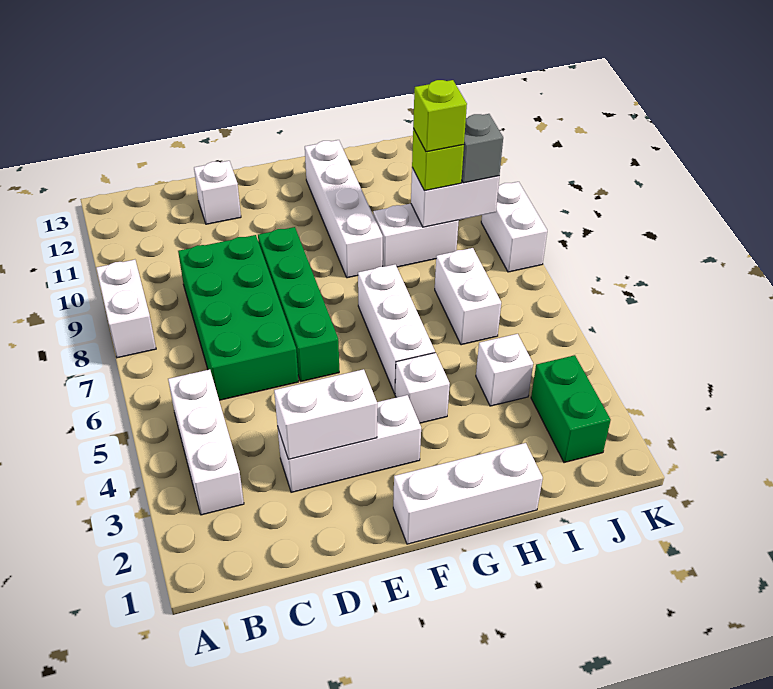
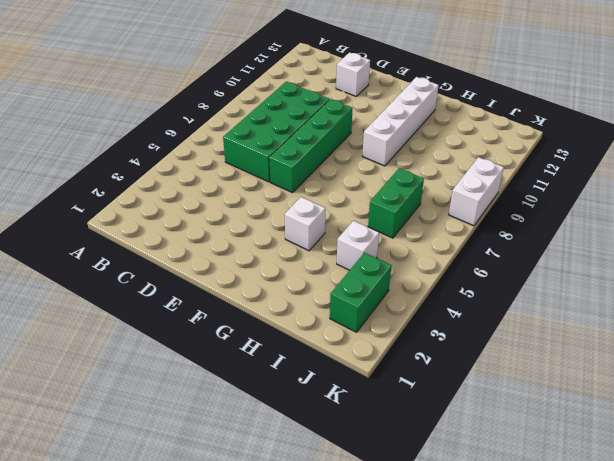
green 1x2 brick [368,168,424,238] -> white 1x2 brick [435,248,501,345]
none -> white 1x2 brick [96,260,156,358]
none -> white 1x3 brick [168,369,244,515]
none -> white 1x3 brick [278,395,421,492]

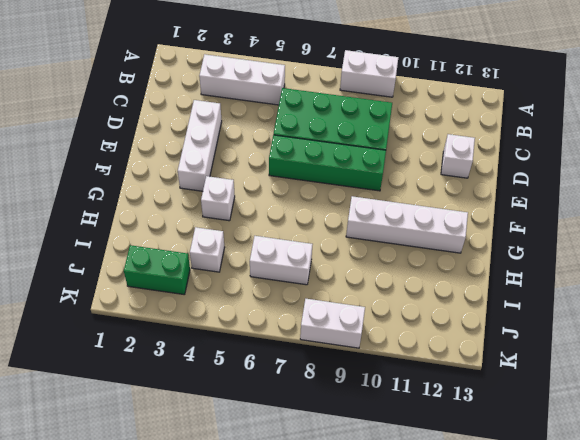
none -> white 1x3 brick [393,443,543,544]
none -> white 1x3 brick [358,264,435,393]
none -> white 1x2 brick [373,204,459,267]

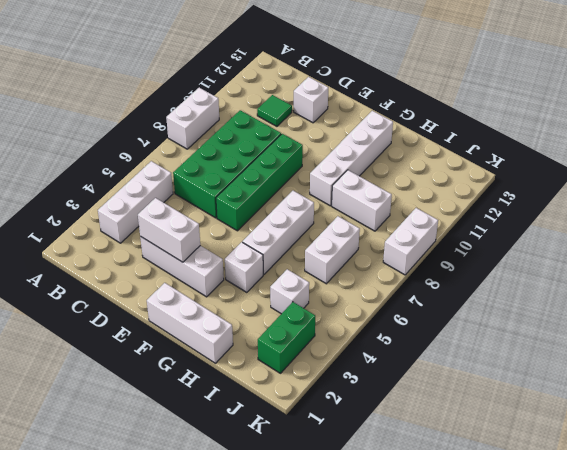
green 1x1 tile [257,95,292,126] -> none
none -> white 1x2 brick [411,168,499,227]
none -> lime 1x1 brick [412,128,464,191]
none -> grey 1x1 brick [462,114,503,183]

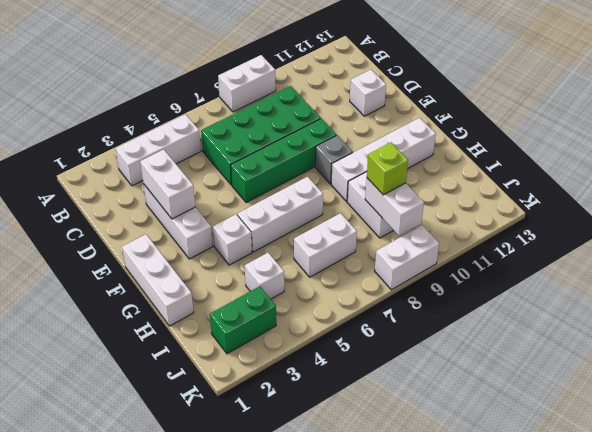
grey 1x1 brick [315,135,353,184] -> grey 1x1 brick moved to [462,114,503,183]
none -> lime 1x1 brick [413,80,467,152]

